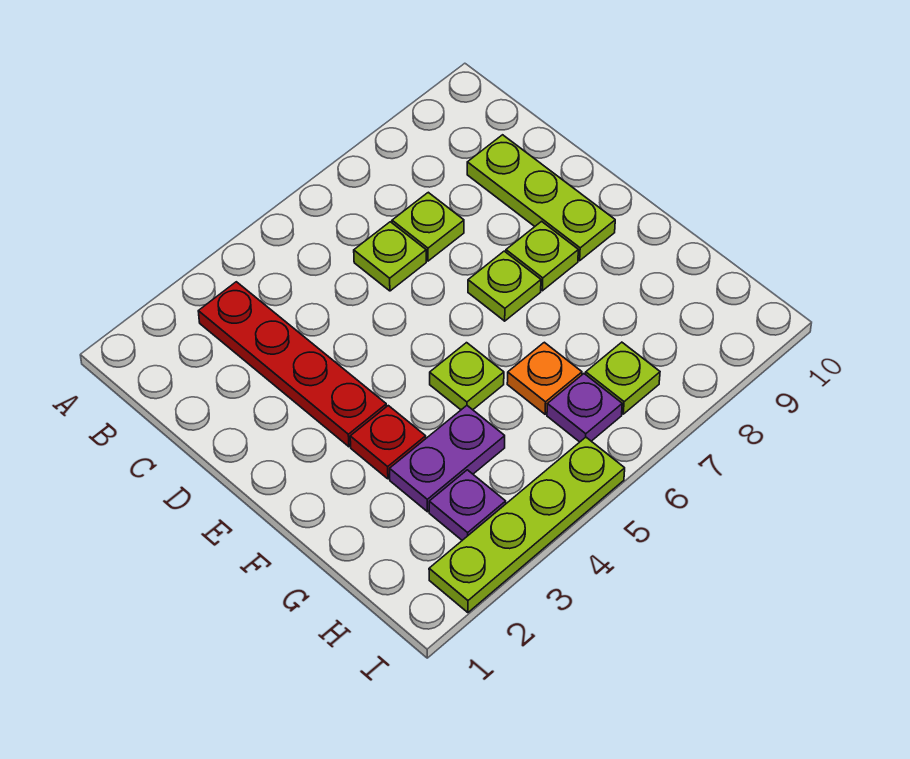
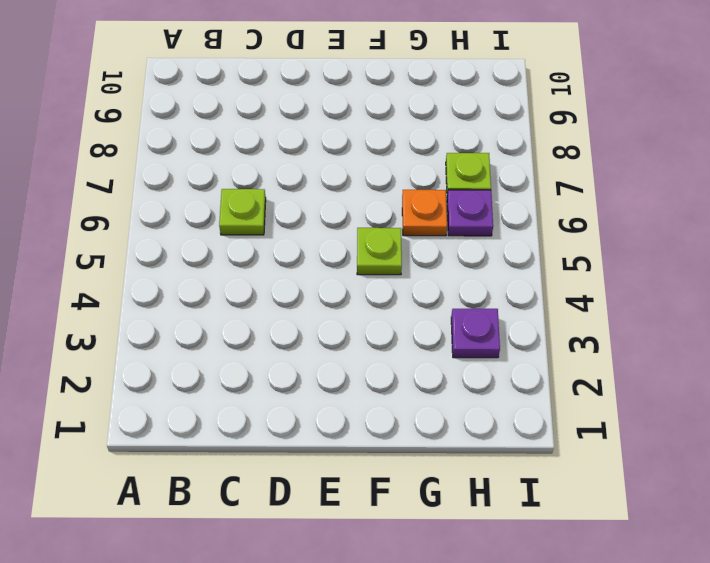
none -> red 1x4 plate [198,282,386,447]
none -> lime 1x1 plate [392,192,464,261]
none -> lime 1x3 plate [467,135,615,261]

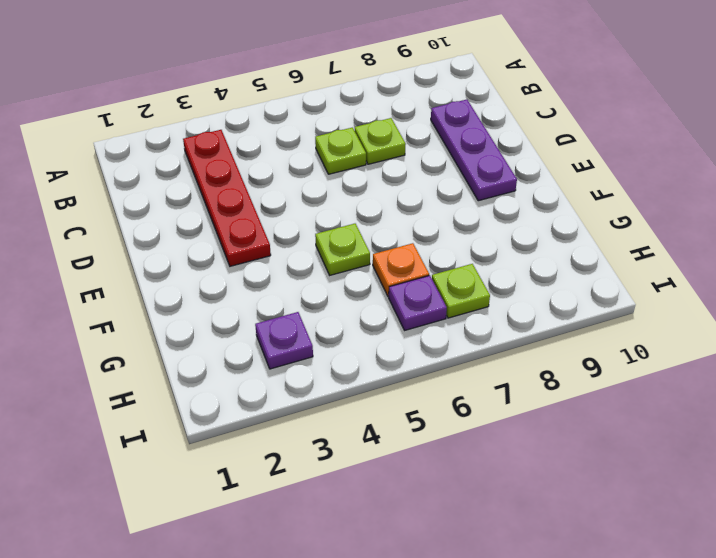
purple 1x3 plate [431,100,517,201] -> lime 1x3 plate [467,135,615,261]
none -> lime 1x1 plate [468,251,541,321]
none -> lime 1x1 plate [506,221,578,291]
none -> red 1x1 plate [350,406,426,479]

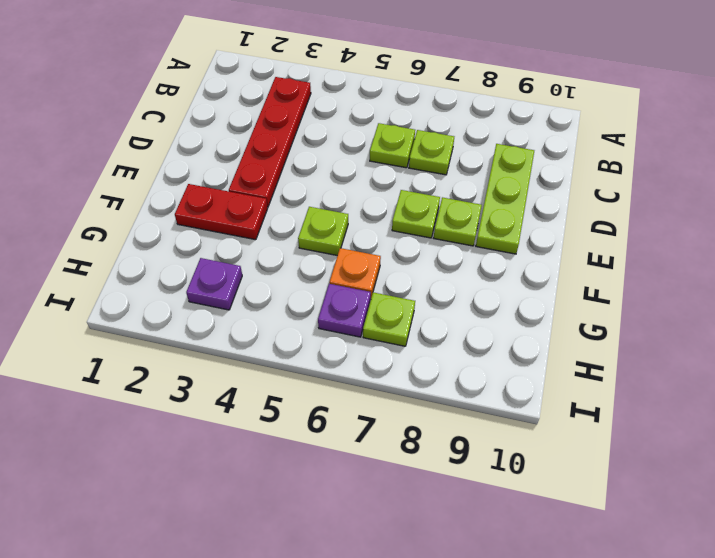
red 1x2 plate [175,184,268,240] -> red 1x1 plate [350,406,426,479]
none -> purple 1x2 plate [390,406,505,512]
none -> lime 1x4 plate [429,437,625,613]

